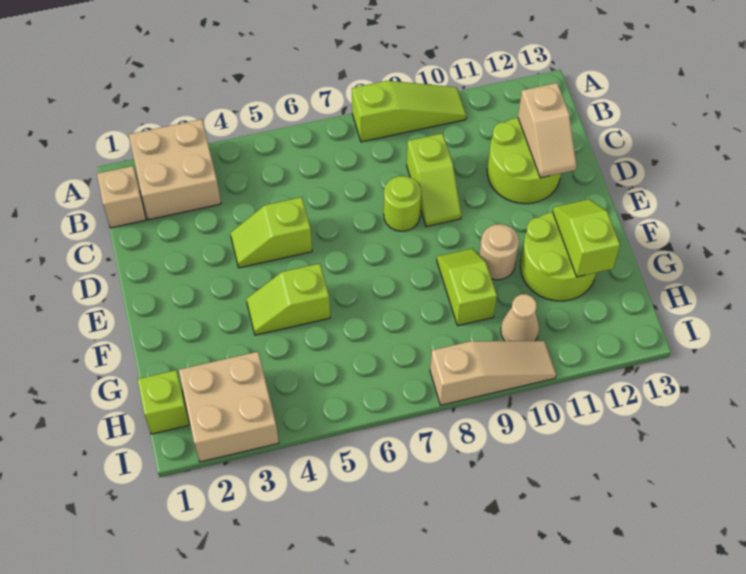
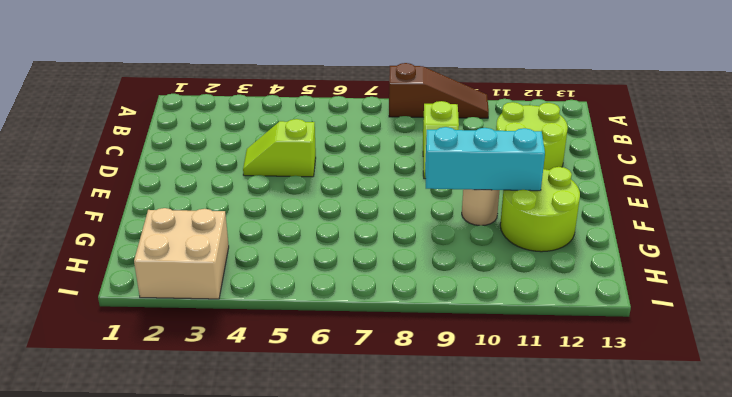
brown 1x3 slope [389,63,489,118] -> lime 1x3 slope [352,81,466,142]
cyan 1x3 brick [425,127,545,191] -> none
none -> tan 2x2 brick [129,119,221,220]
none -> tan 1x1 brick [97,166,146,228]
none -> lime 1x1 round brick [384,176,421,231]

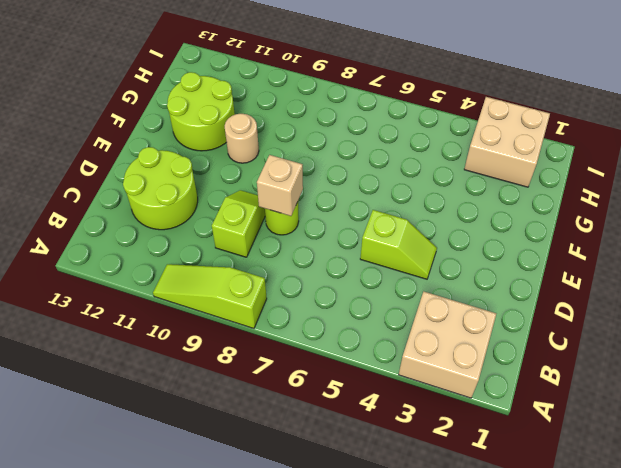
tan 1x1 brick [257,155,303,216] -> tan 1x1 brick moved to [97,166,146,228]
none -> lime 1x2 slope [246,264,330,335]
none -> lime 1x2 slope [437,248,497,326]
none -> lime 1x1 brick [137,370,189,434]

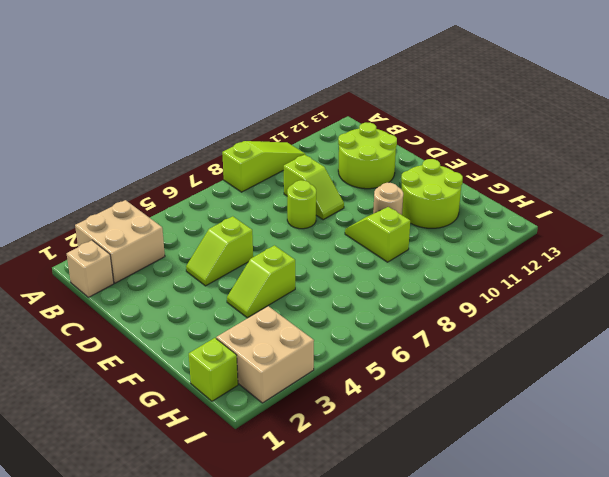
none -> tan 1x1 cone [501,294,539,341]
none -> tan 1x3 slope [430,341,556,405]
none -> tan 1x2 slope [518,83,576,178]

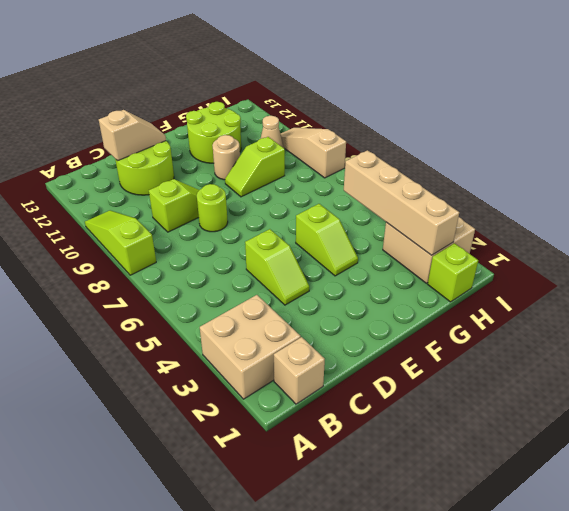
tan 1x4 brick [344,150,459,255] -> none
none -> lime 1x2 slope [553,199,620,277]

